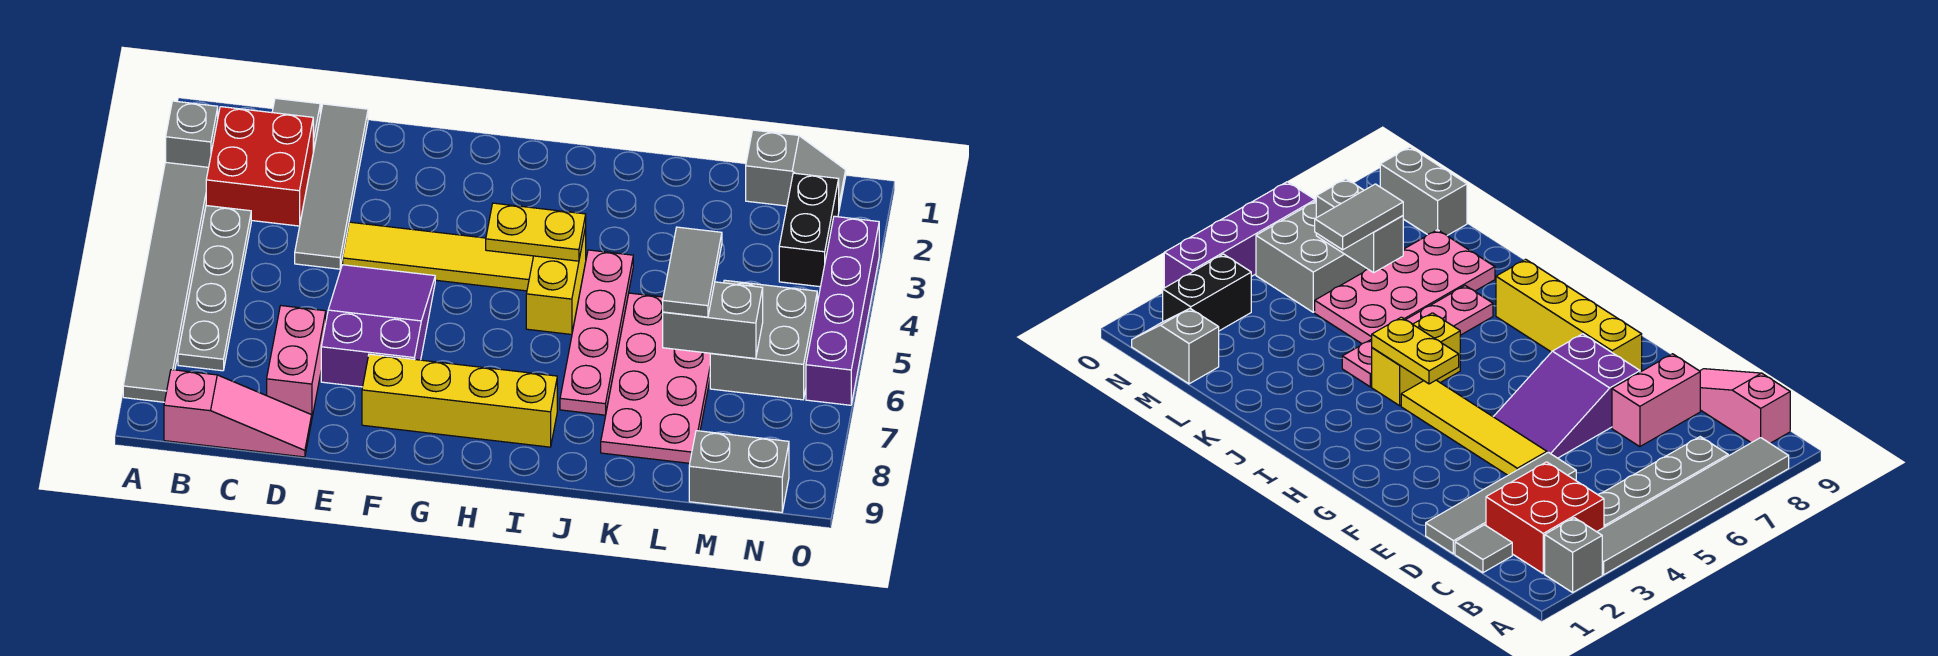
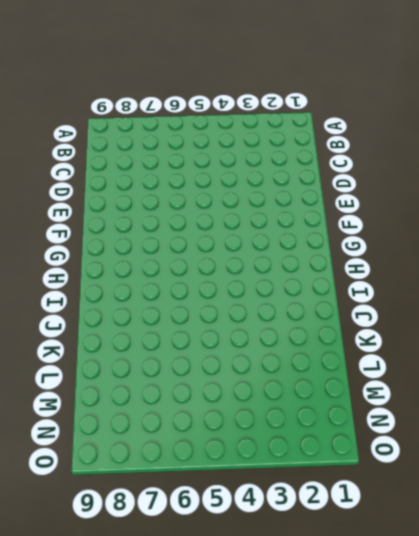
none -> grey 1x1 brick [166,101,218,167]
none -> grey 1x6 tile [123,162,209,402]
none -> red 2x2 brick [206,107,313,226]

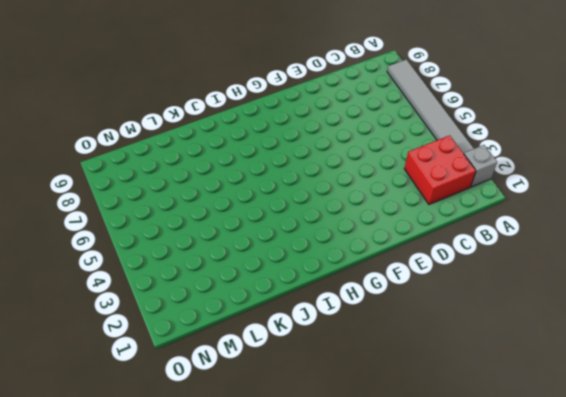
none -> grey 1x4 plate [178,206,251,371]
none -> pink 1x3 slope [164,370,312,457]
none -> grey 1x1 tile [272,98,320,151]

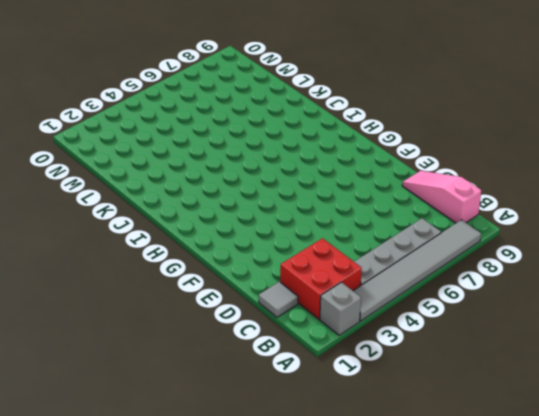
none -> grey 1x4 tile [295,104,368,269]
none -> pink 1x2 brick [267,306,326,417]
none -> yellow 1x4 tile [343,222,533,291]

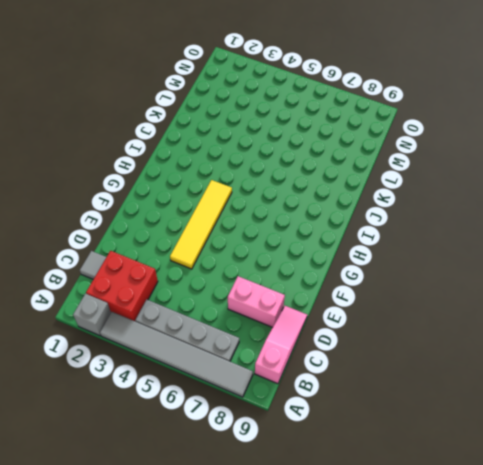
none -> grey 1x4 tile [295,104,368,269]
none -> purple 2x3 slope [321,265,435,387]
none -> yellow 1x4 brick [362,354,557,447]

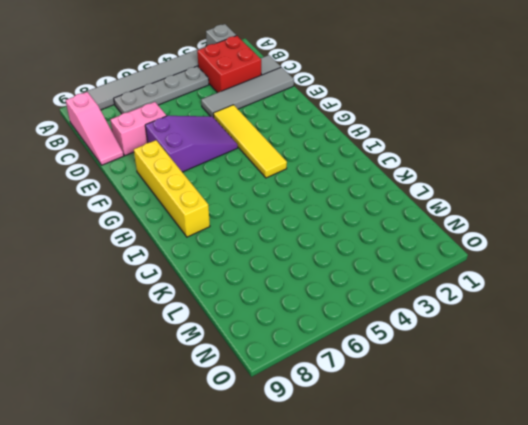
none -> yellow 1x2 brick [526,227,586,335]
none -> pink 1x4 plate [560,250,633,415]
none -> pink 2x4 plate [601,293,710,463]

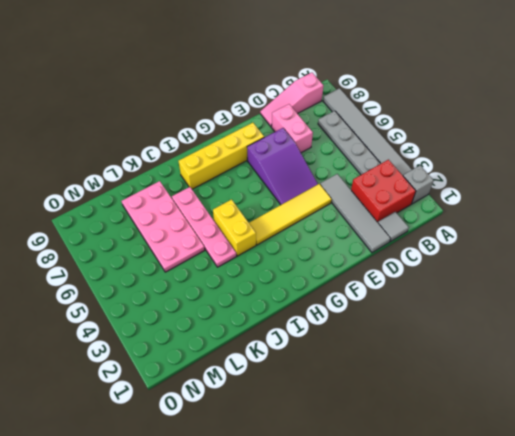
none -> grey 1x2 slope [746,130,846,209]
none -> grey 2x2 brick [710,280,817,400]
none -> grey 1x2 brick [689,431,789,512]

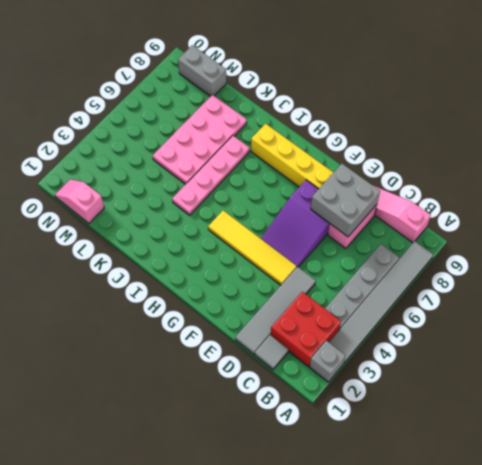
grey 2x2 brick [311,164,380,237] -> grey 2x2 brick moved to [710,280,817,400]
pink 1x2 slope [55,179,104,223] -> grey 1x2 slope [746,130,846,209]
none -> yellow 1x2 brick [526,227,586,335]
none -> black 1x2 brick [779,173,839,287]
none -> purple 1x4 brick [806,216,879,405]

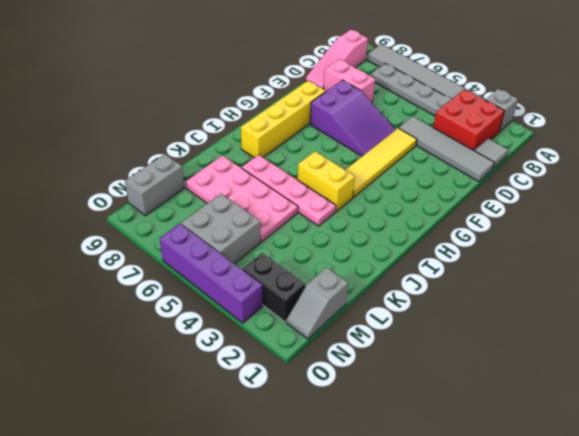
none -> yellow 1x2 plate [486,203,586,261]
none -> grey 1x2 brick [663,282,763,359]
none -> grey 1x2 tile [663,227,722,317]

